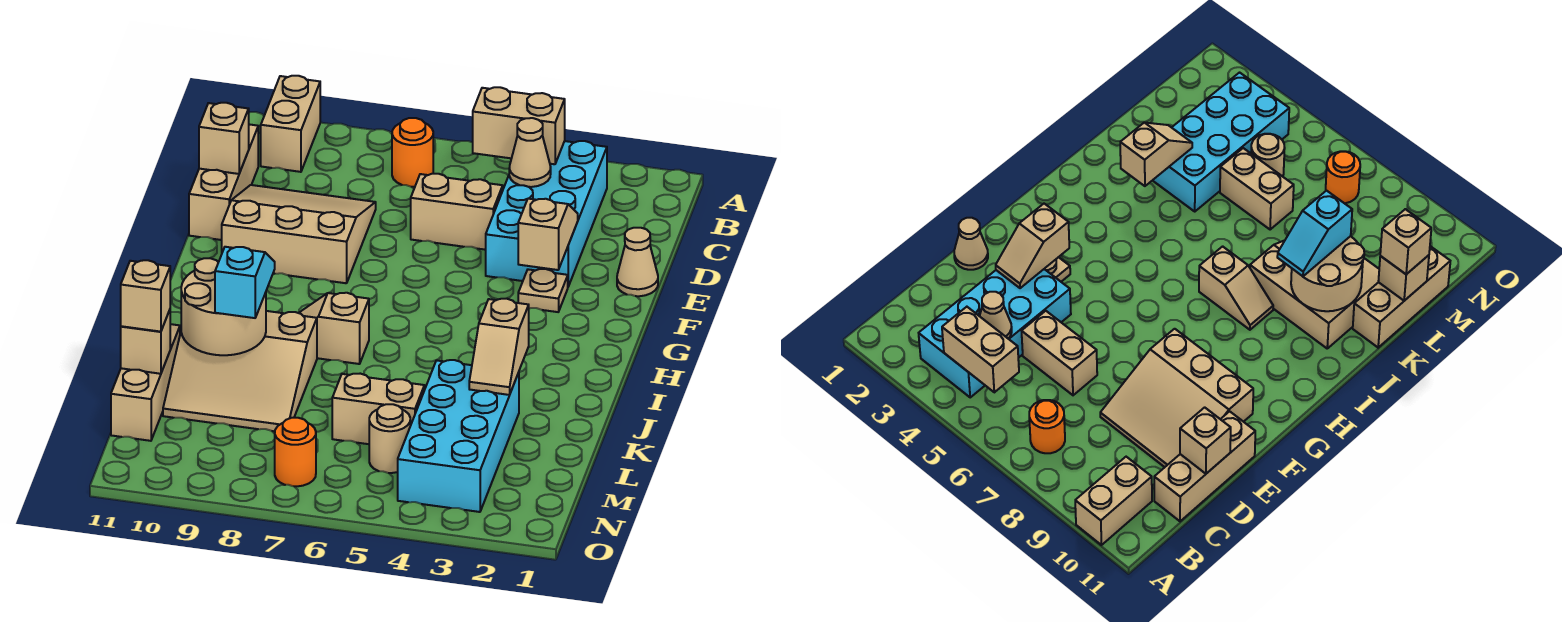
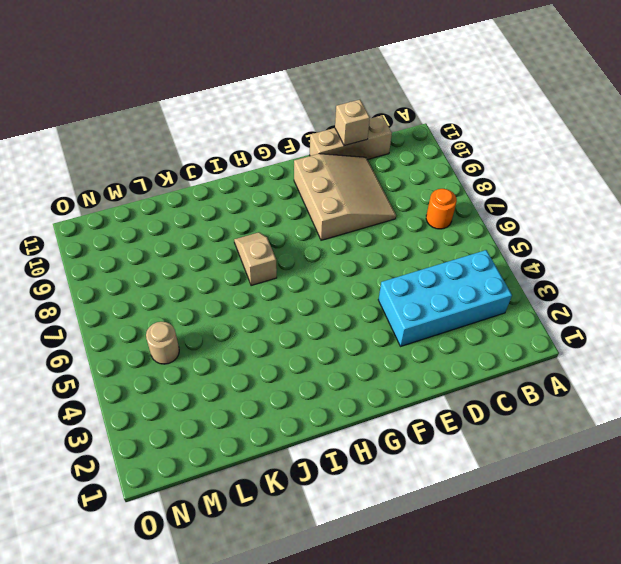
none -> tan 1x2 brick [261,76,320,172]
none -> tan 1x2 brick [411,174,503,250]
none -> tan 1x1 cone [617,228,658,296]

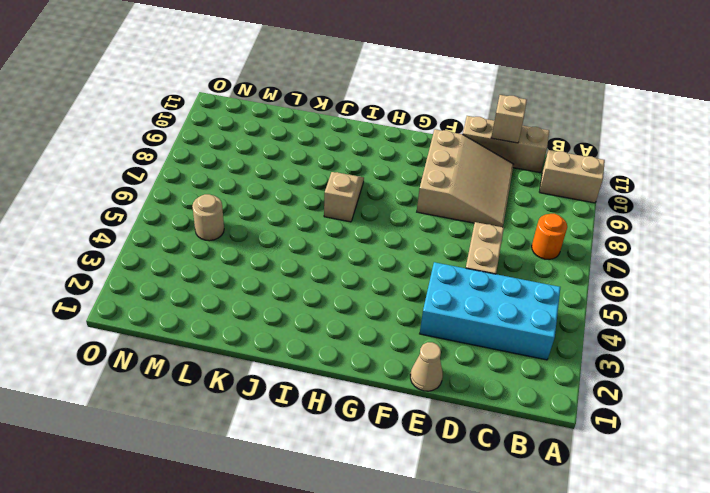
none -> tan 1x1 plate [518,269,568,312]
none -> tan 3x3 slope [163,311,317,431]
none -> cyan 2x4 brick [398,360,519,512]

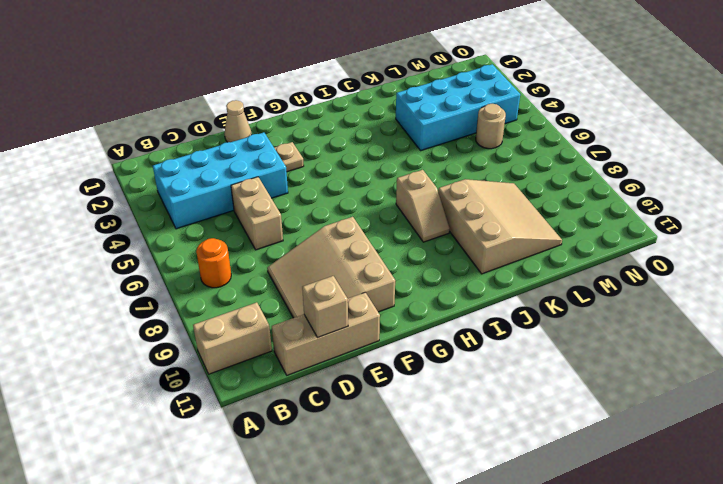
none -> tan 1x3 brick [111,324,180,441]
none -> tan 1x2 brick [332,374,424,444]
none -> orange 1x1 round brick [275,418,316,486]

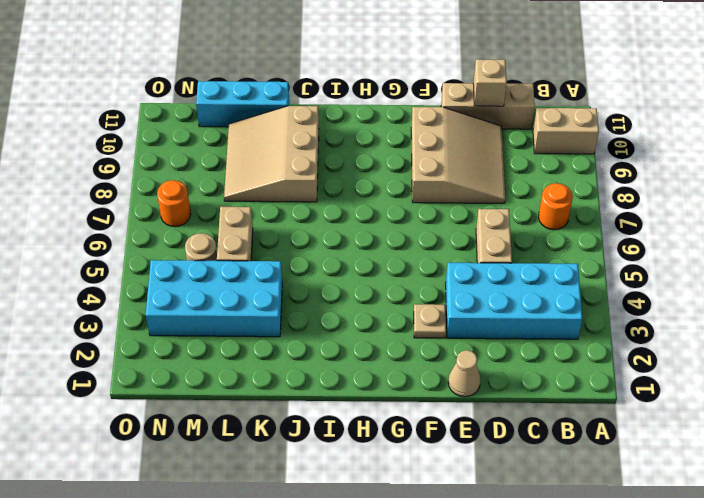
cyan 1x3 brick [196,81,289,127] -> tan 1x3 brick [111,324,180,441]
none -> tan 1x2 slope [299,293,369,364]
none -> tan 1x2 brick [473,87,565,164]
none -> tan 1x1 cone [509,118,551,187]

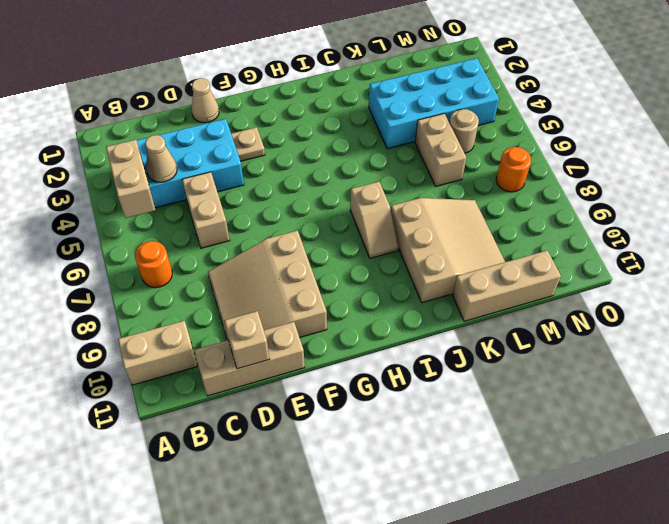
none -> tan 1x2 slope [518,199,578,270]
none -> tan 1x2 slope [469,299,529,395]
none -> tan 2x2 round brick [181,258,266,355]

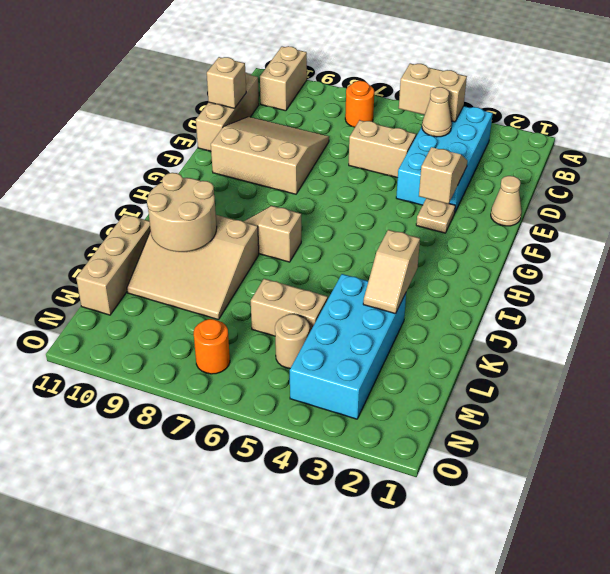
none -> tan 1x1 brick [121,310,170,374]
none -> cyan 1x2 slope [215,247,275,318]
none -> tan 1x1 brick [121,260,170,332]

